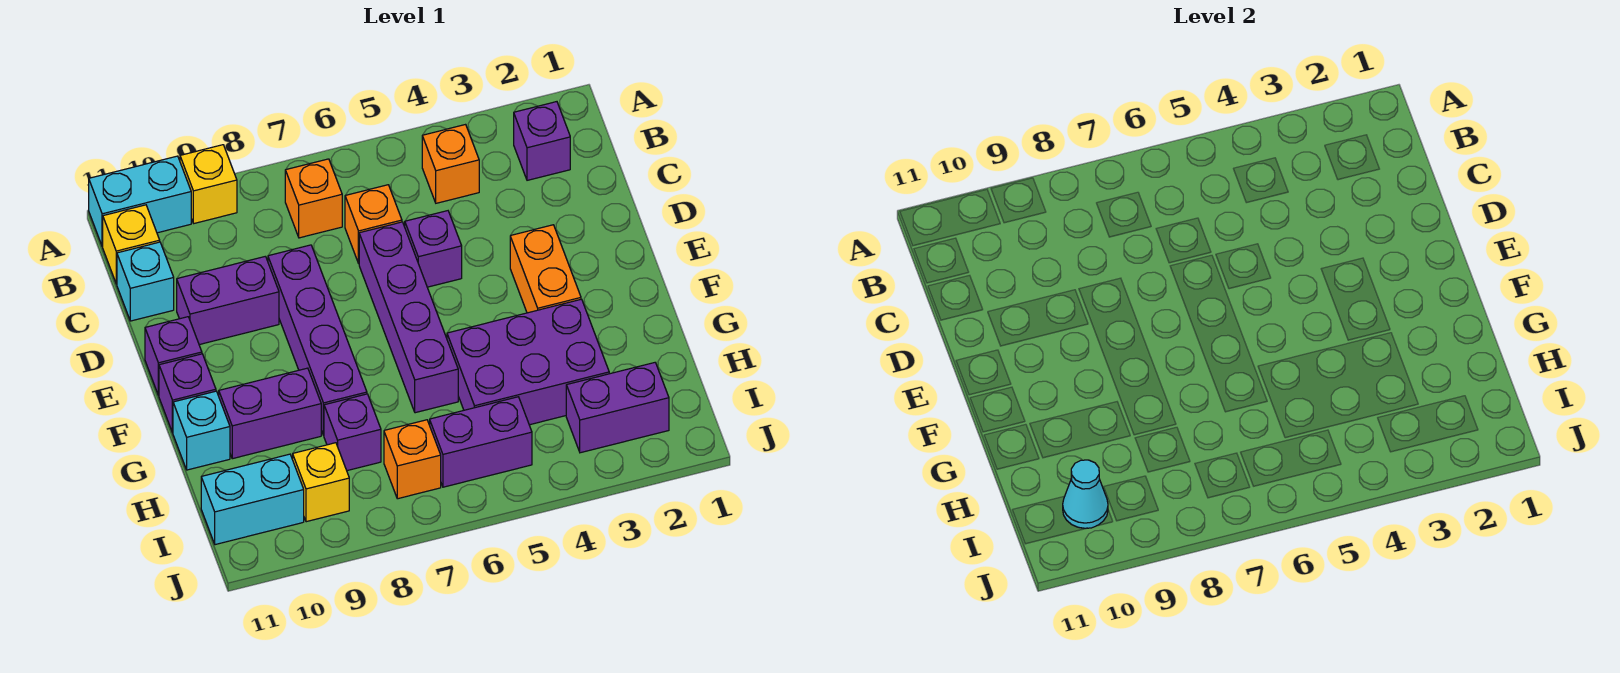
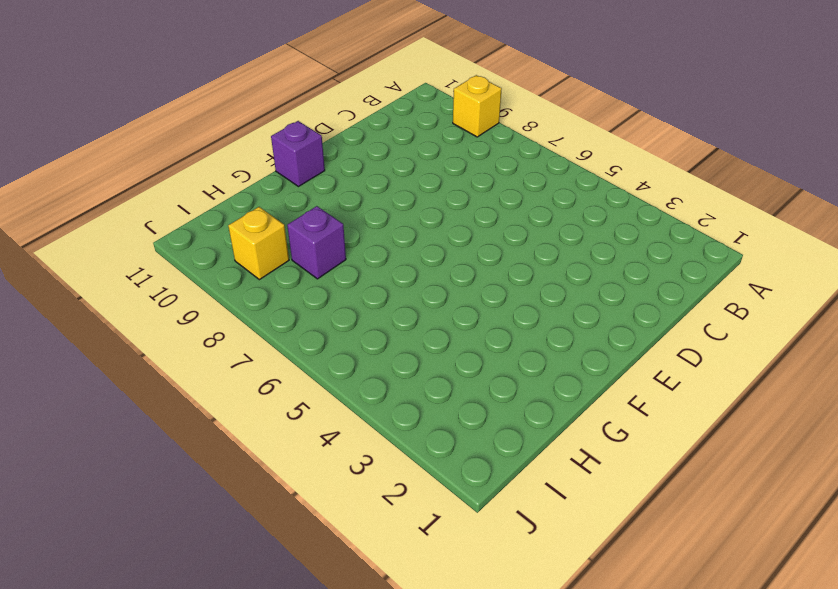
none -> cyan 1x2 brick [89,156,191,247]
none -> purple 1x1 brick [514,102,570,180]
none -> orange 1x1 brick [422,125,479,203]

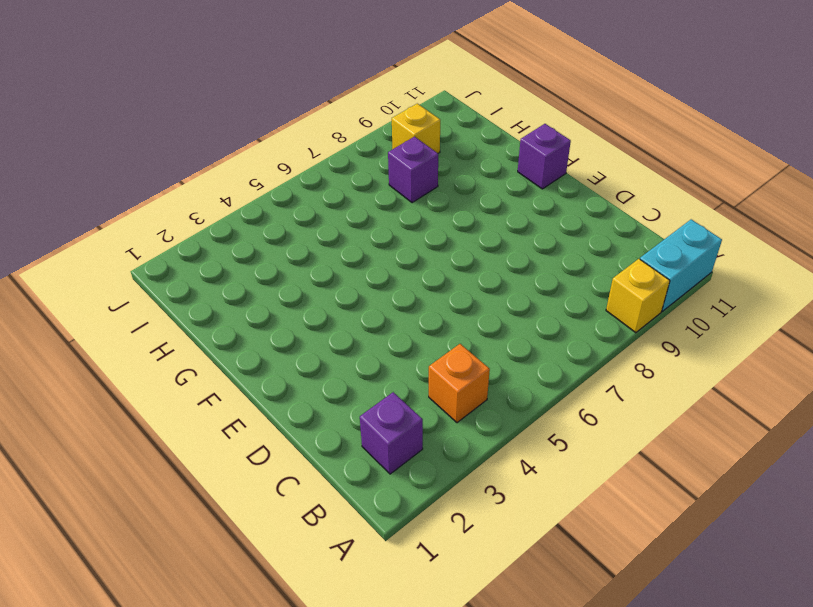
none -> orange 1x1 brick [285,159,342,238]
none -> yellow 1x1 brick [103,205,160,284]
none -> orange 1x1 brick [345,185,402,263]

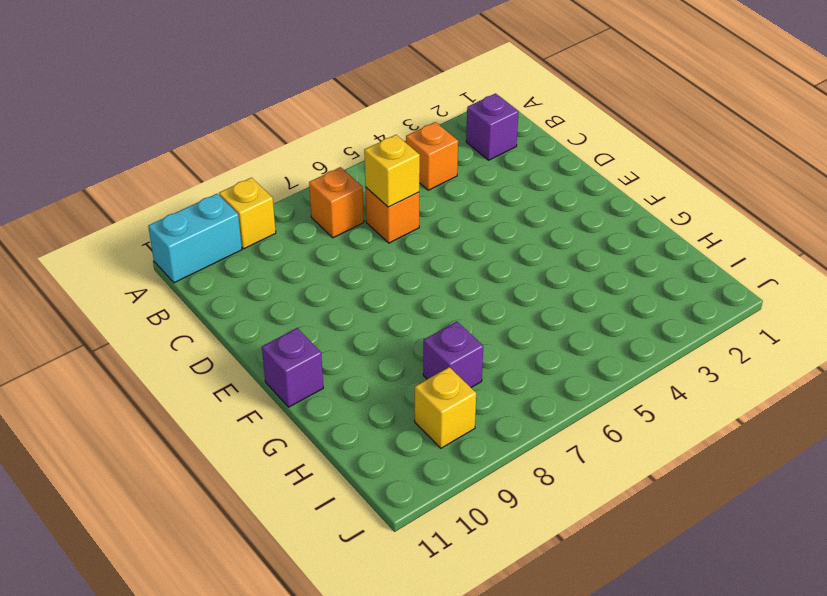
yellow 1x1 brick [364,135,420,207] -> yellow 1x1 brick moved to [103,205,160,284]
none -> cyan 1x1 brick [117,242,174,321]
none -> purple 1x1 brick [405,211,462,287]
none -> purple 1x4 brick [359,222,458,413]

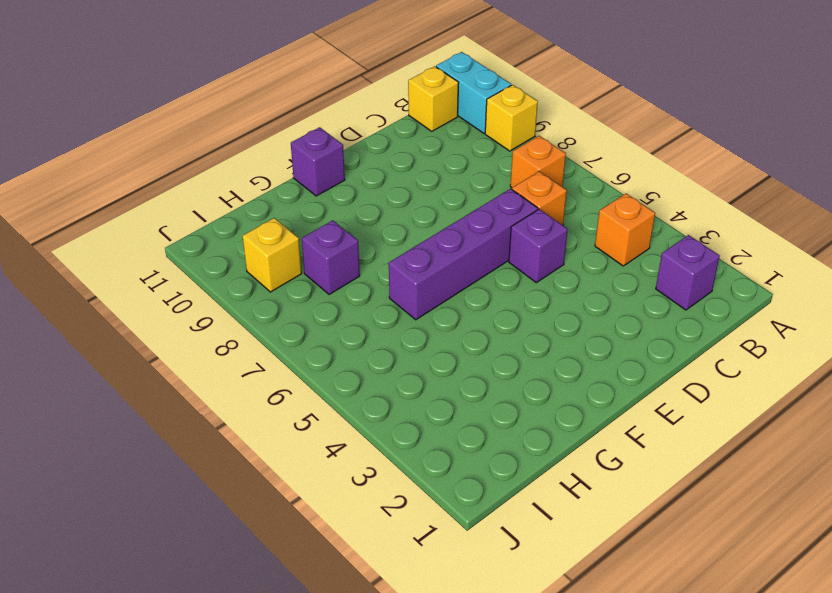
none -> cyan 1x1 brick [117,242,174,321]
none -> purple 1x4 brick [268,245,367,435]
none -> purple 1x2 brick [177,256,279,345]

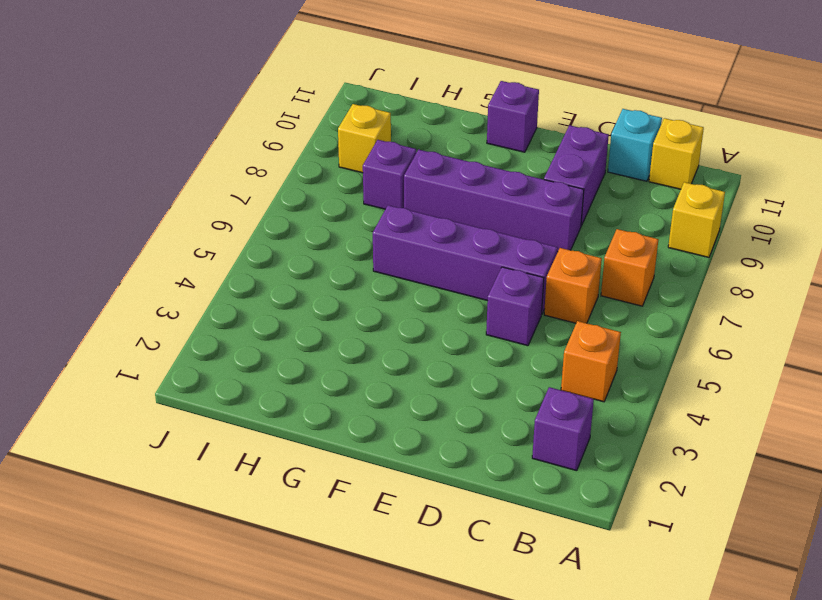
none -> cyan 1x2 brick [89,156,191,247]
none -> orange 1x2 brick [510,225,581,313]
none -> purple 1x1 brick [145,317,202,395]

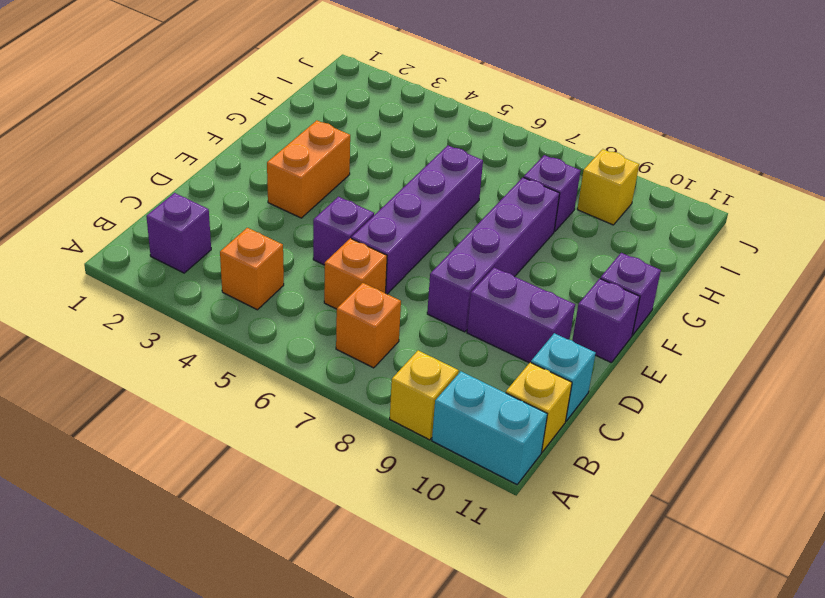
none -> purple 2x3 brick [447,299,609,425]
none -> purple 1x2 brick [219,368,321,459]
none -> cyan 1x1 brick [173,391,230,470]

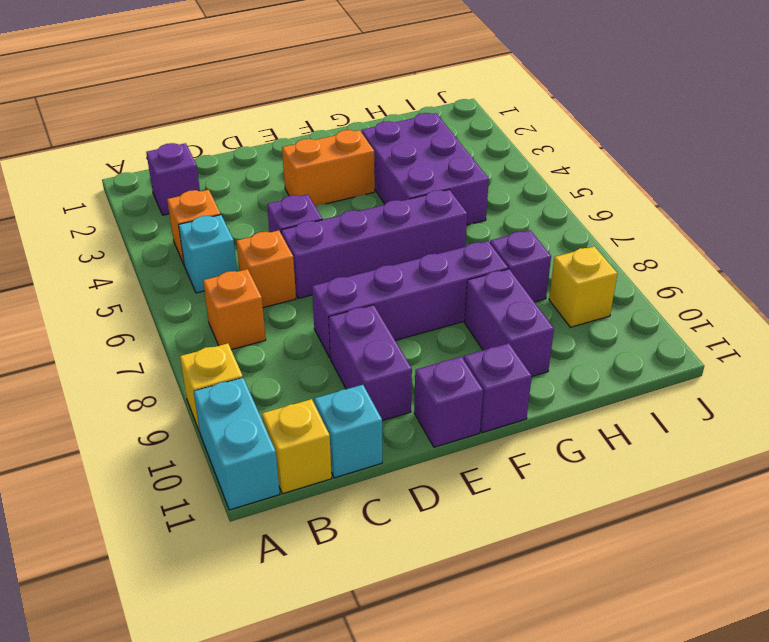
cyan 1x1 brick [179,215,237,293] -> cyan 1x1 brick moved to [173,391,230,470]
none -> purple 1x2 brick [566,363,669,453]
none -> purple 1x2 brick [430,397,532,487]
none -> orange 1x1 brick [384,420,441,499]

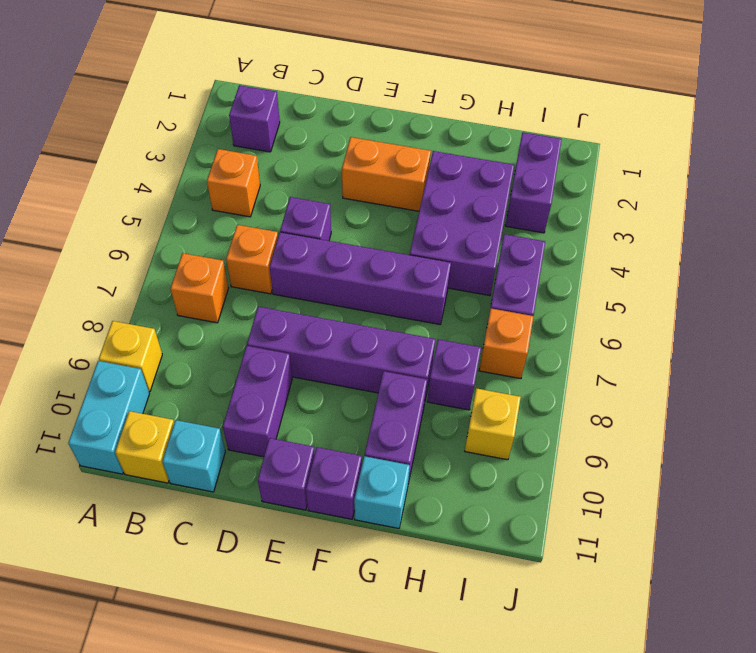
none -> cyan 1x2 brick [201,454,304,545]
none -> cyan 1x1 cone [1063,460,1108,529]

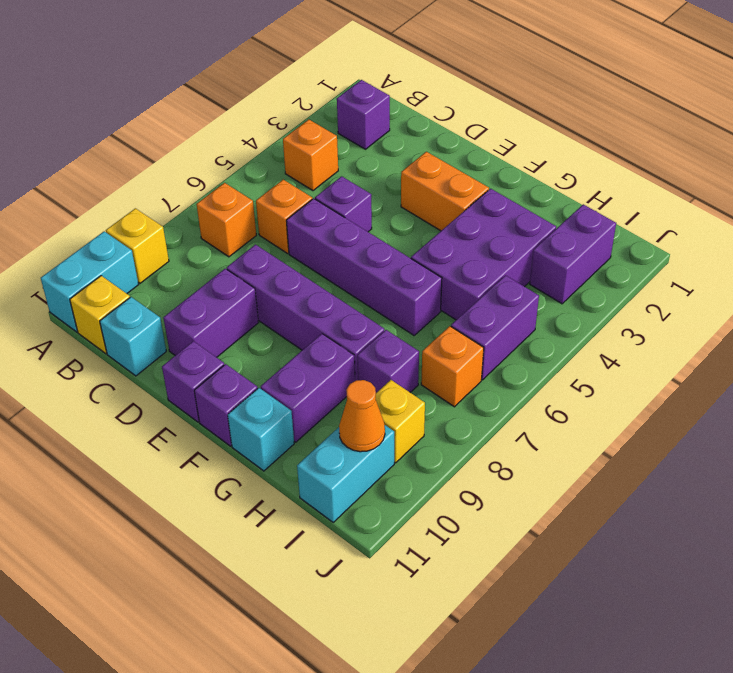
orange 1x1 cone [339,380,385,452] -> cyan 1x1 cone [1063,460,1108,529]

